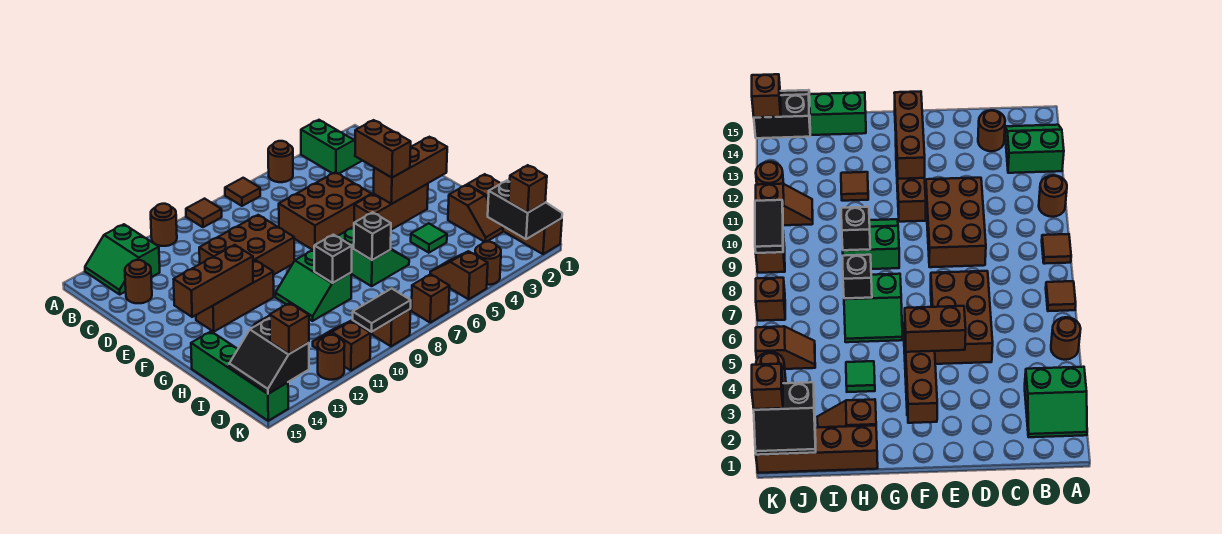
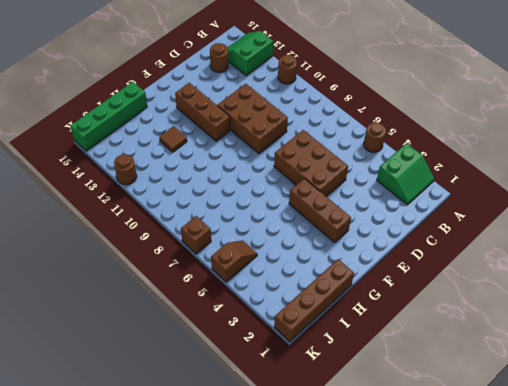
none -> brown 1x1 tile [225,178,260,206]
none -> brown 1x1 tile [186,199,222,227]
none -> green 2x2 slope [337,227,409,286]
none -> green 2x2 slope [275,250,352,321]

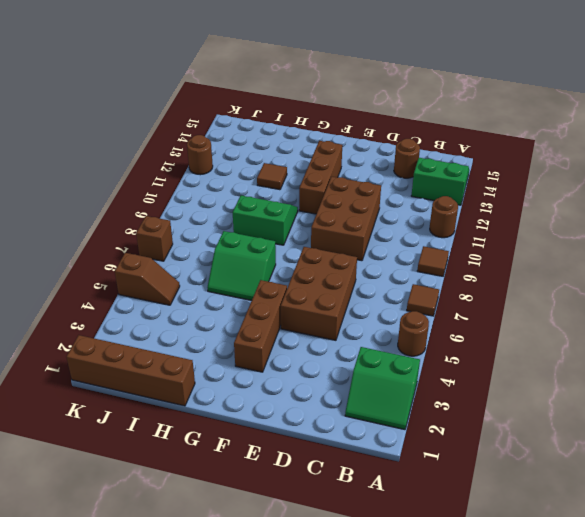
none -> brown 1x2 slope [448,185,503,242]
none -> green 1x1 tile [411,223,447,253]
none -> green 1x4 brick [191,332,288,421]
none -> brown 1x2 slope [313,321,371,371]

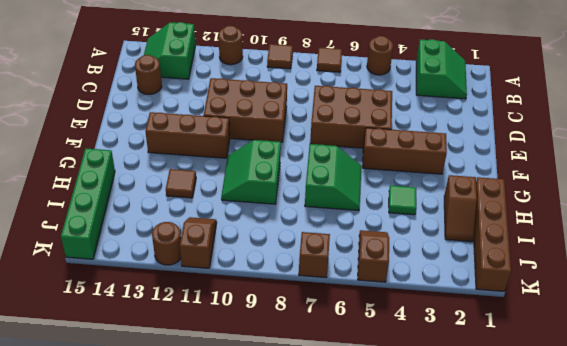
none -> brown 1x1 round brick [475,242,501,285]
none -> brown 1x1 brick [372,309,410,346]
none -> brown 1x3 brick [374,137,447,204]
none -> brown 1x3 brick [174,245,253,317]

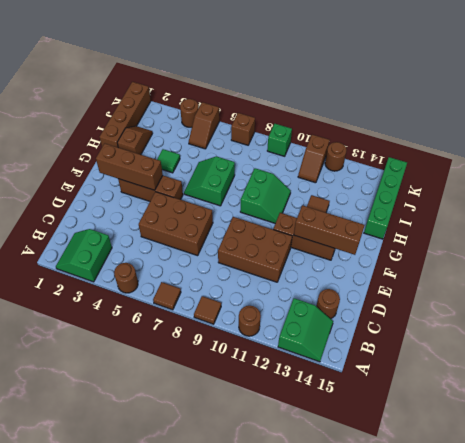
green 1x1 brick [267,124,292,156] -> brown 1x1 brick [372,309,410,346]
none -> black 1x1 brick [354,212,391,260]
none -> black 1x1 brick [314,235,352,283]
none -> black 2x2 slope [488,181,562,239]
none -> black 2x2 slope [229,318,309,394]

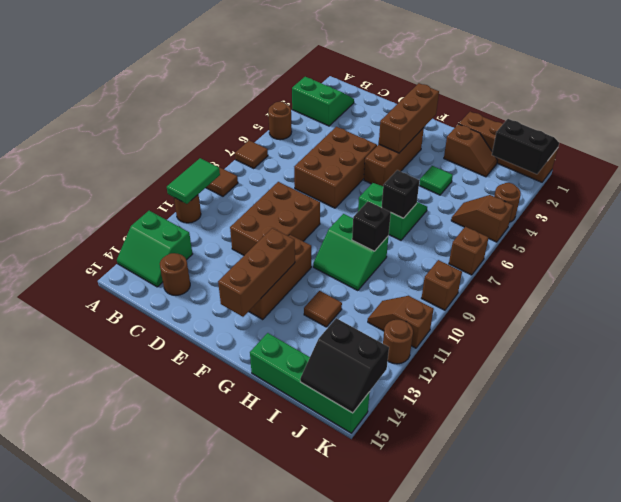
green 1x2 tile [167,158,220,204] -> none
none -> black 1x2 tile [353,289,411,332]
none -> brown 1x2 brick [355,120,411,178]
none -> brown 1x1 brick [509,165,547,213]
none -> brown 1x1 brick [270,303,309,354]

